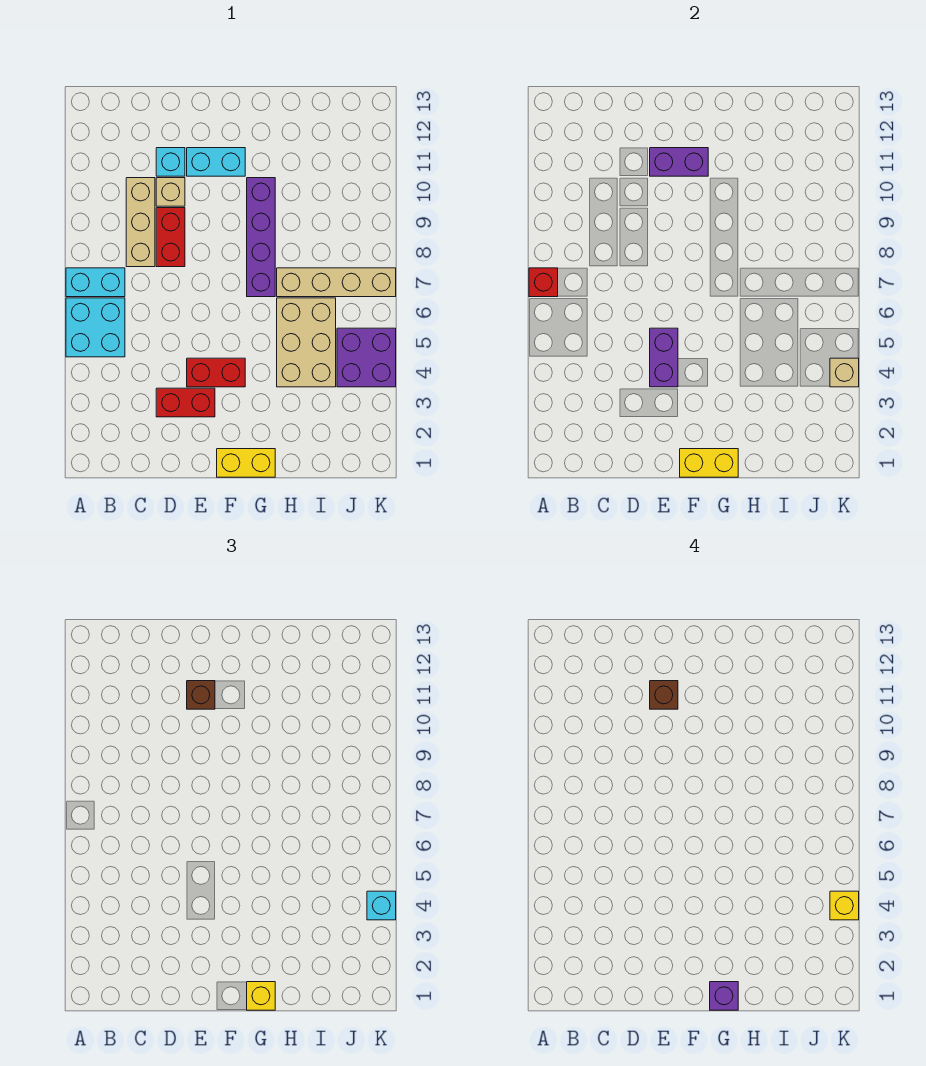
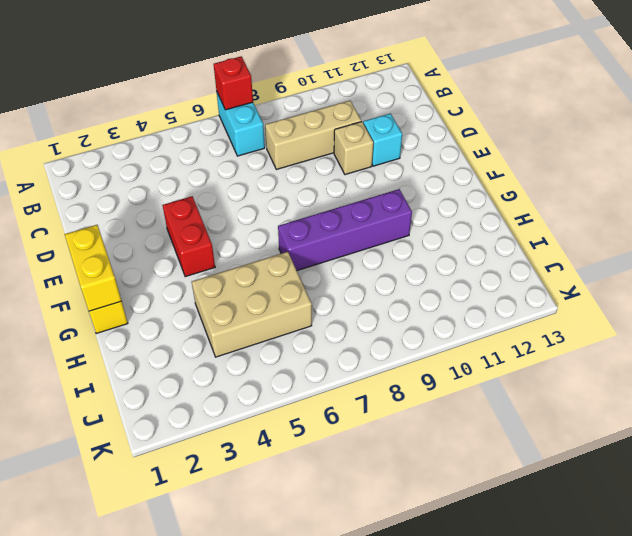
none -> cyan 2x2 brick [66,298,125,357]
none -> red 1x2 brick [156,388,215,417]
none -> red 1x2 brick [156,208,185,267]

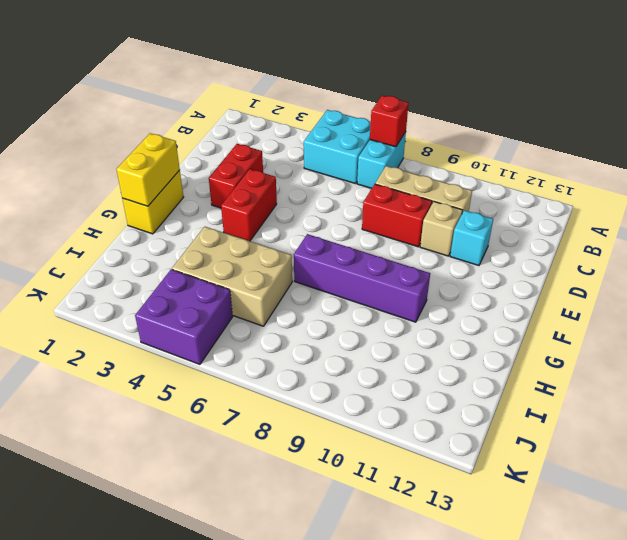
none -> cyan 1x2 brick [187,148,245,176]
none -> tan 1x4 brick [277,268,396,297]
none -> purple 1x2 brick [650,328,678,387]

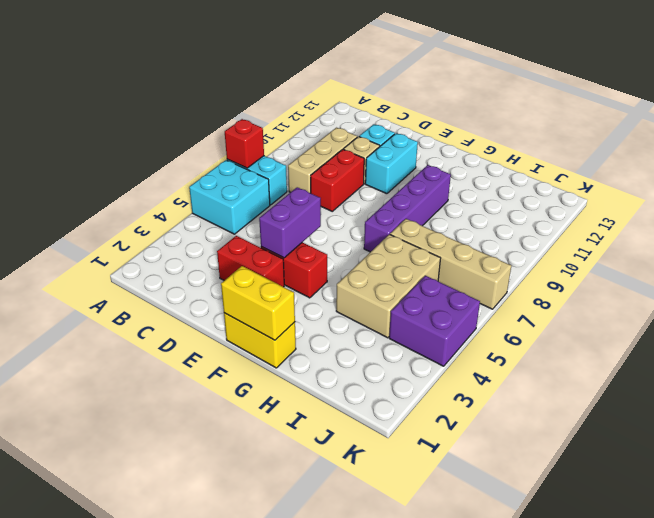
cyan 1x2 brick [365,133,418,194] -> cyan 1x2 brick turned to [187,148,245,176]
none -> purple 1x2 brick [650,148,708,176]
none -> tan 1x1 brick [830,358,859,387]
none -> brown 1x1 brick [187,681,215,709]

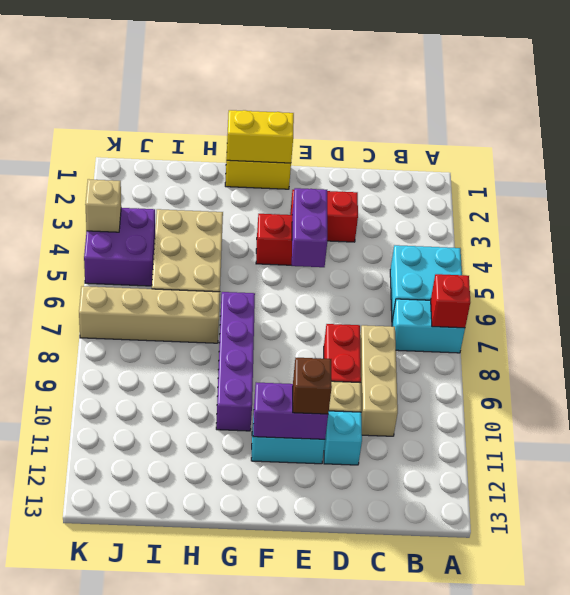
none -> yellow 1x1 brick [247,982,275,1010]
none -> cyan 1x1 brick [367,891,396,920]
none -> brown 1x1 brick [650,681,678,709]

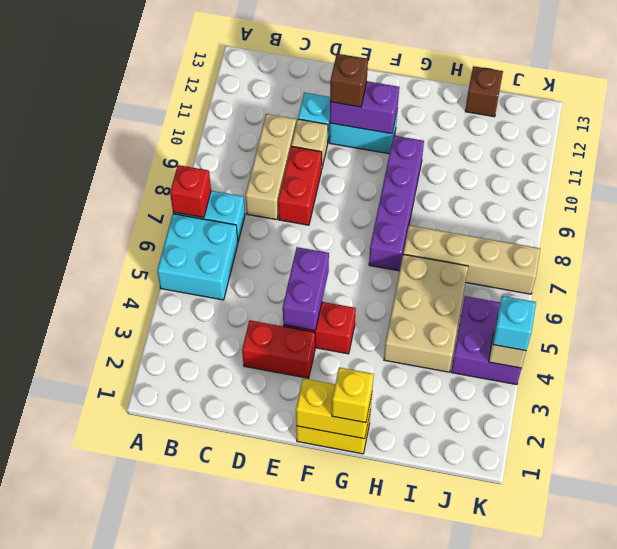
brown 1x1 brick [465,66,503,117] -> brown 1x1 brick moved to [650,681,678,709]
none -> purple 1x1 brick [710,982,738,1010]
none -> yellow 1x1 brick [830,891,859,920]

